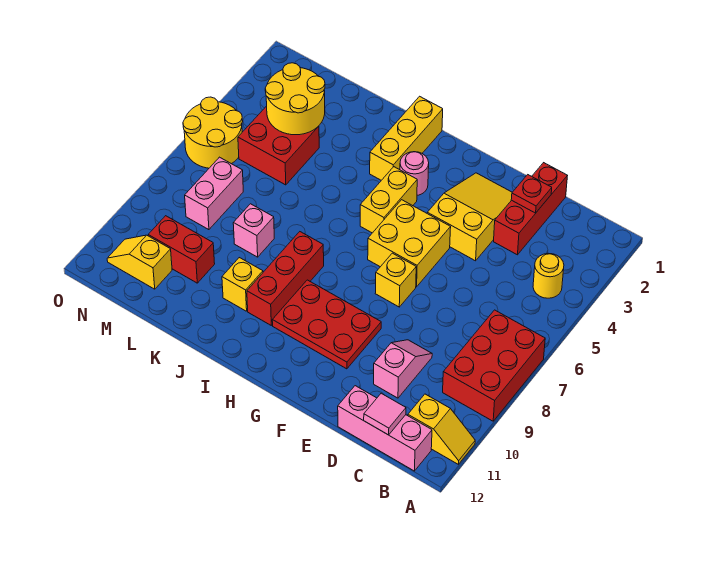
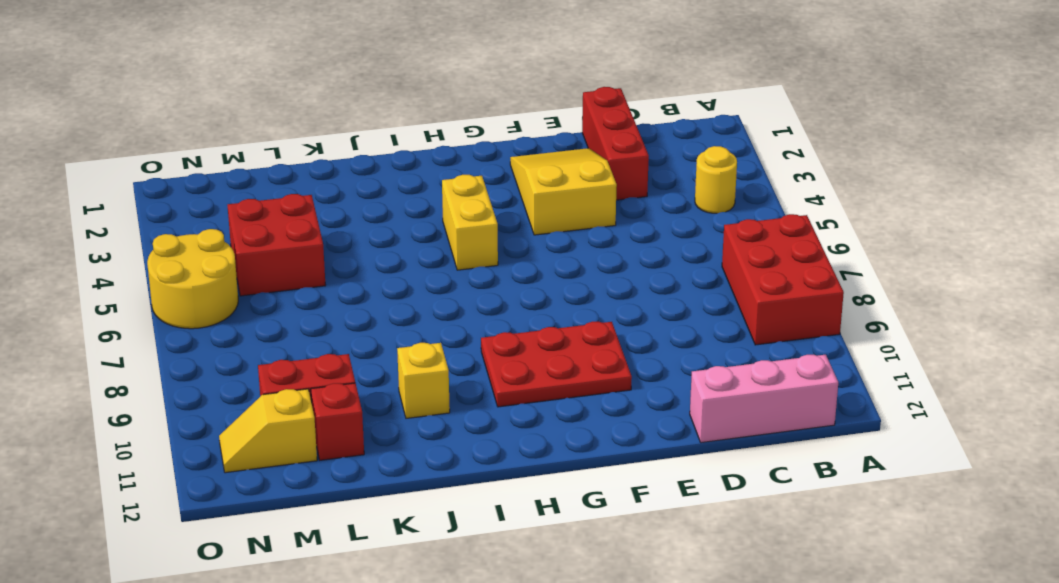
red 1x1 brick [311,383,364,460] -> none
none -> yellow 1x2 slope [408,394,475,464]
none -> pink 1x2 slope [374,340,432,398]
none -> yellow 2x2 brick [368,200,451,287]

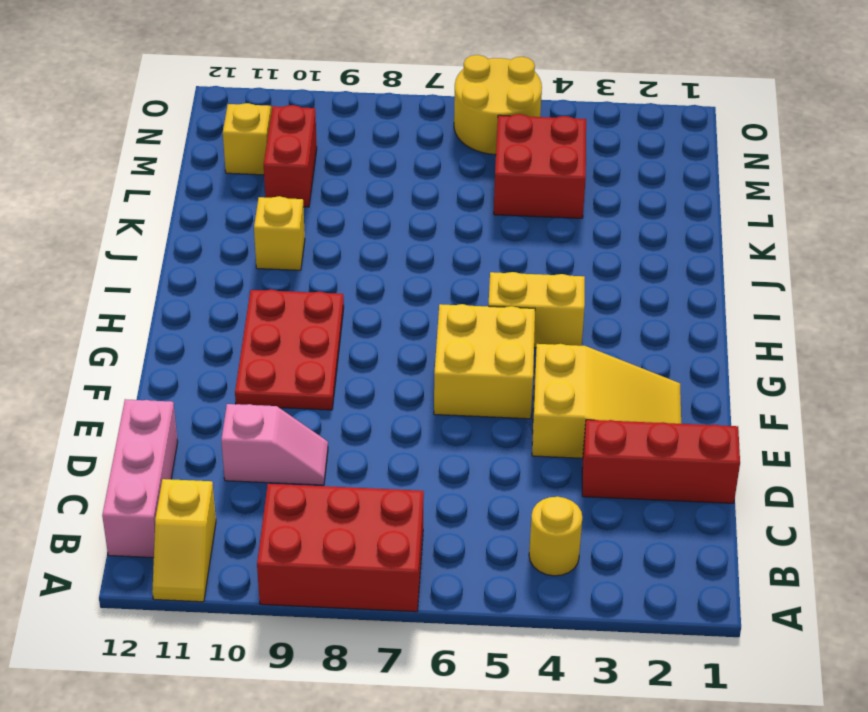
none -> yellow 1x1 brick [375,253,416,307]
none -> pink 1x1 round brick [400,152,429,195]
none -> yellow 1x3 brick [370,96,443,180]

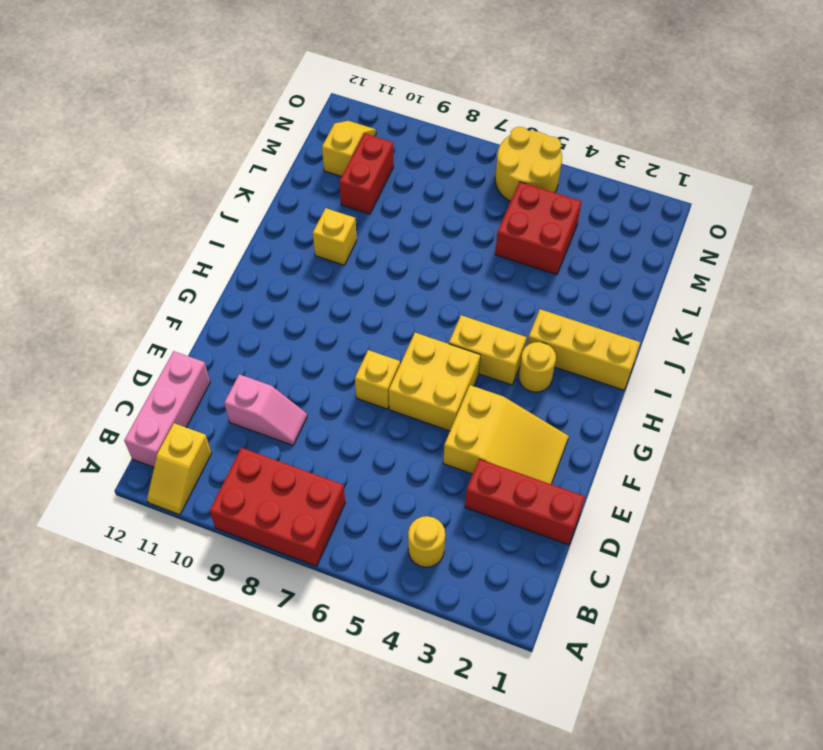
yellow 1x1 round brick [519,342,556,392] -> pink 1x1 round brick [400,152,429,195]
none -> red 2x3 plate [272,280,381,369]
none -> red 1x3 brick [247,232,324,325]
none -> pink 1x1 brick [233,204,274,257]

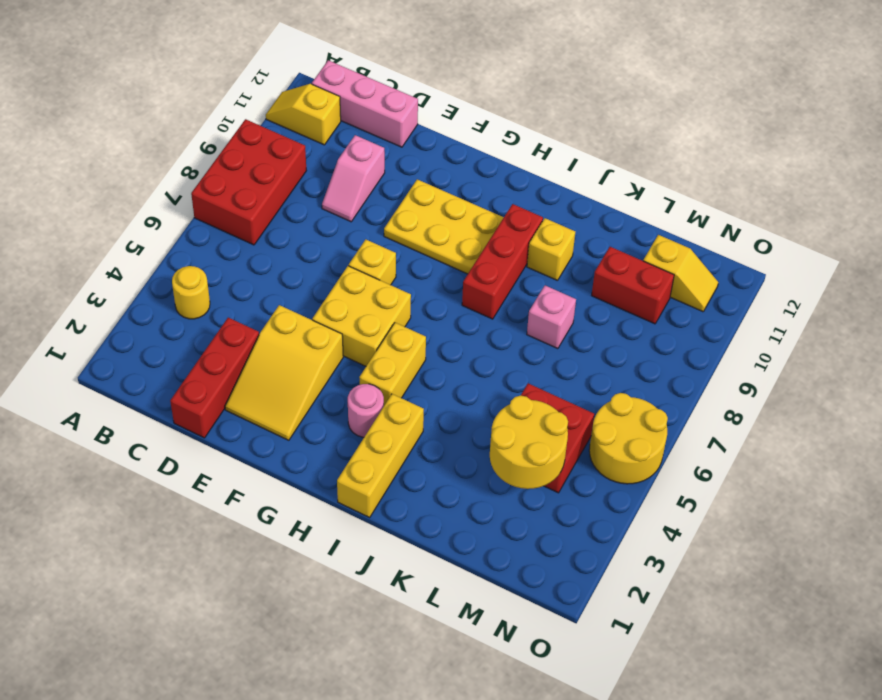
yellow 2x3 plate [384,179,504,274] -> red 2x3 plate [272,280,381,369]
none -> pink 1x2 brick [185,157,243,230]
none -> pink 1x1 tile [364,393,406,435]
none -> red 1x1 plate [511,175,552,213]

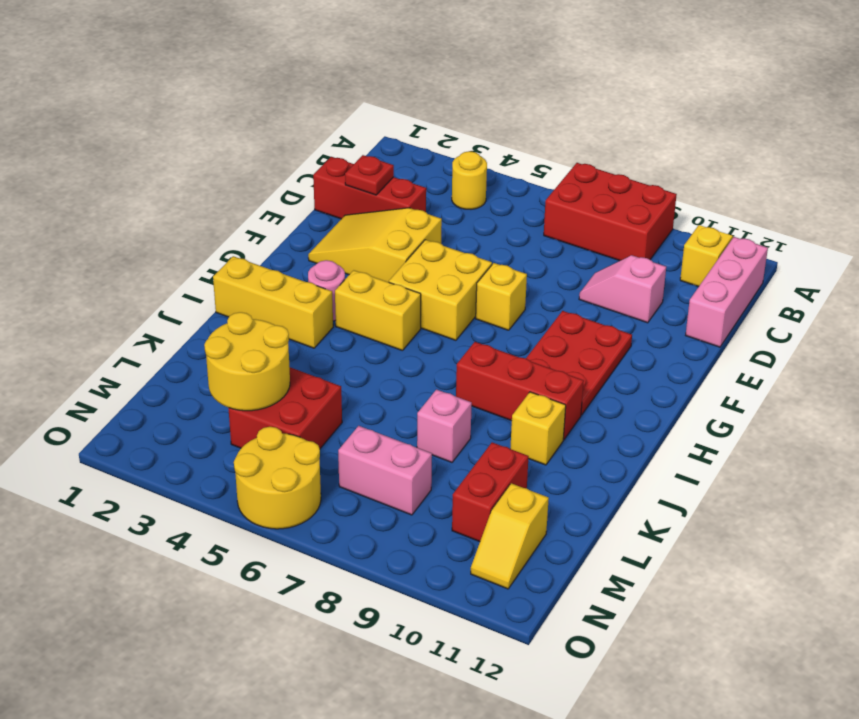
none -> pink 1x1 tile [364,393,406,435]

